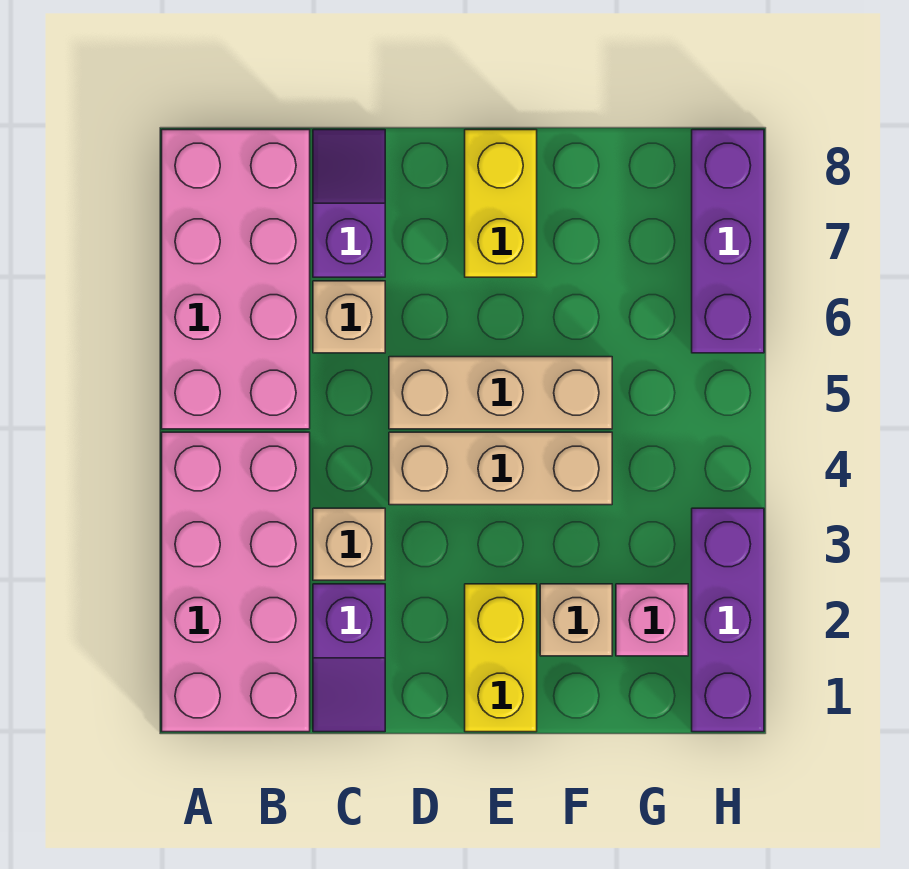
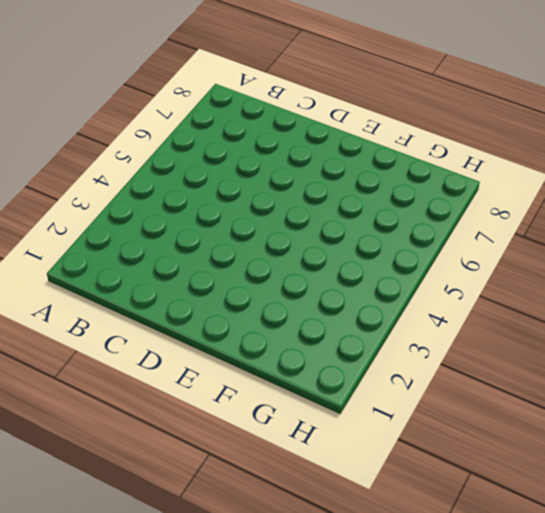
none -> pink 2x4 brick [162,432,310,732]
none -> pink 2x4 brick [162,130,310,429]
none -> purple 1x2 slope [313,584,385,732]

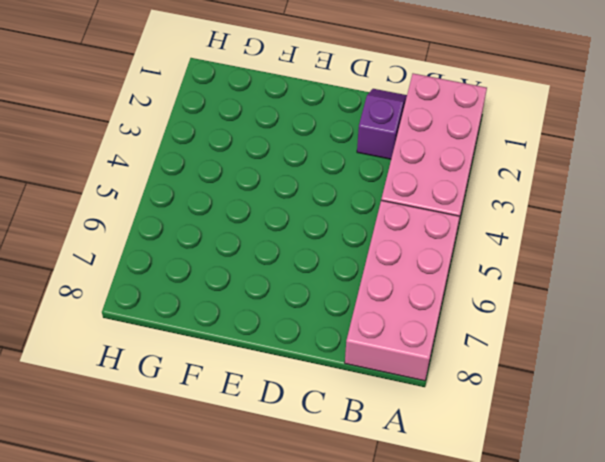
none -> tan 1x1 brick [313,508,385,580]
none -> tan 1x1 brick [313,281,385,353]
none -> purple 1x2 slope [313,130,385,277]

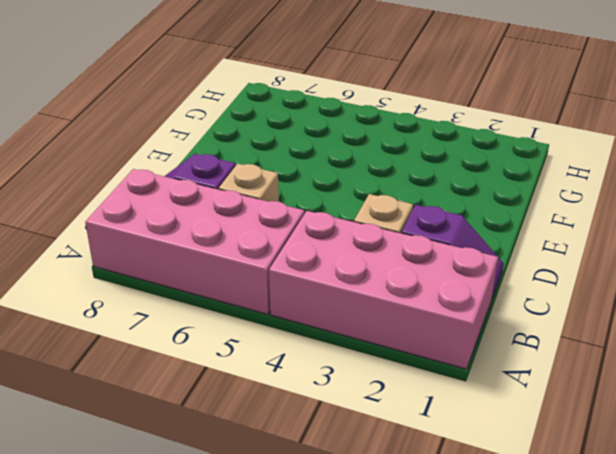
none -> tan 1x3 brick [389,432,612,505]
none -> tan 1x3 brick [389,357,612,429]
none -> yellow 1x2 brick [465,584,537,732]

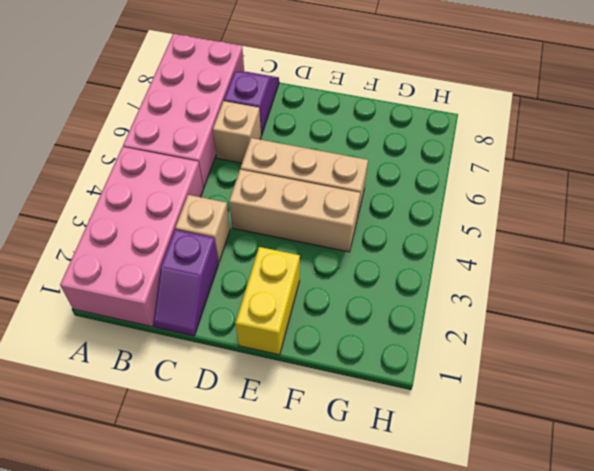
none -> yellow 1x2 brick [465,130,537,277]
none -> tan 1x1 brick [540,584,612,656]
none -> pink 1x1 brick [616,584,688,656]

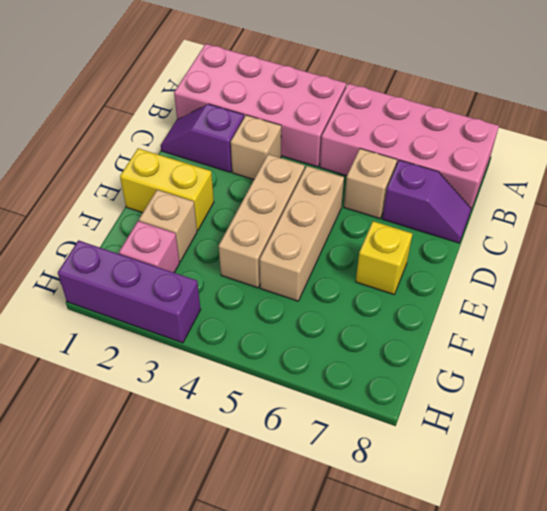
yellow 1x1 brick [356,221,412,294] -> yellow 1x2 brick [465,130,537,277]
none -> purple 1x3 brick [692,130,764,353]

